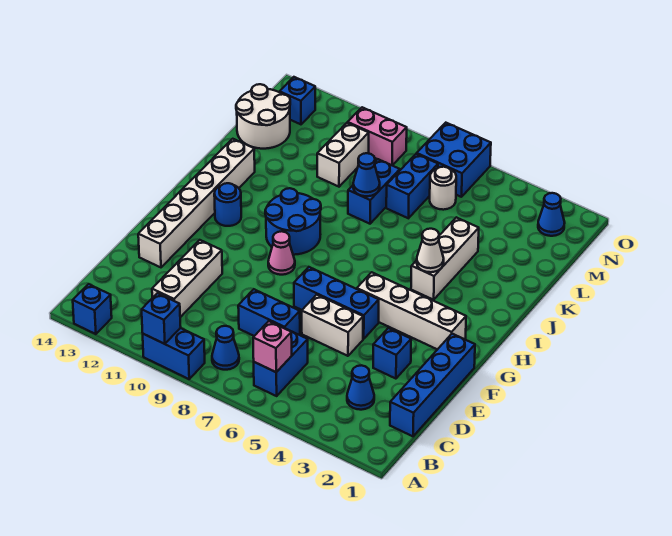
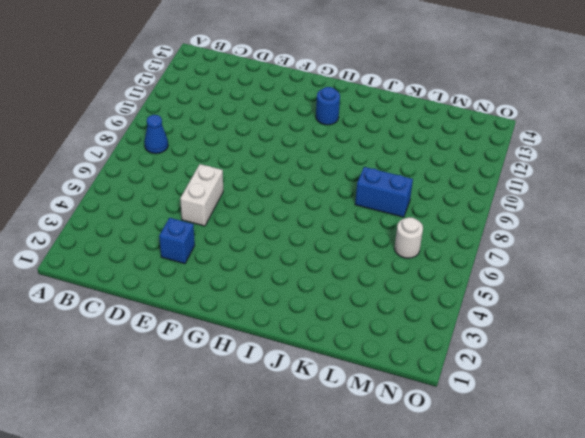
none -> blue 1x2 brick [143,328,205,379]
none -> blue 1x1 brick [73,284,112,334]
none -> blue 1x2 brick [254,329,308,396]
none -> blue 1x4 brick [390,334,475,436]

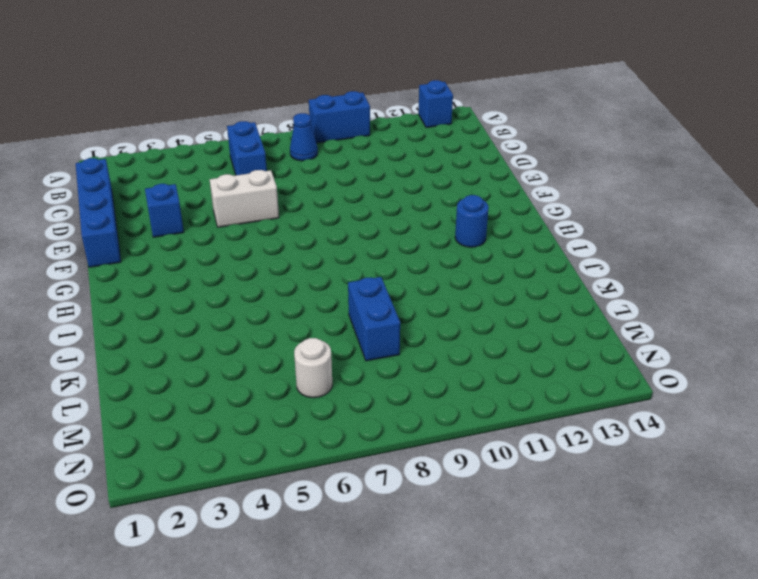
none -> blue 1x1 cone [347,365,374,410]
none -> white 1x3 brick [152,240,222,317]
none -> blue 1x2 brick [238,289,300,336]
none -> white 1x6 brick [138,139,255,267]

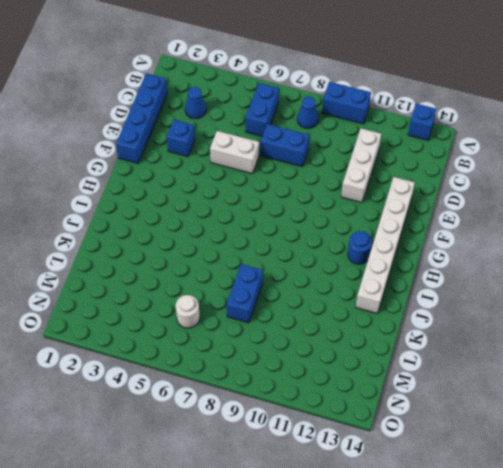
none -> blue 1x3 brick [294,267,379,339]
none -> white 1x4 brick [357,272,466,349]
none -> pink 1x1 cone [268,231,295,275]
none -> blue 2x2 round brick [265,188,321,255]

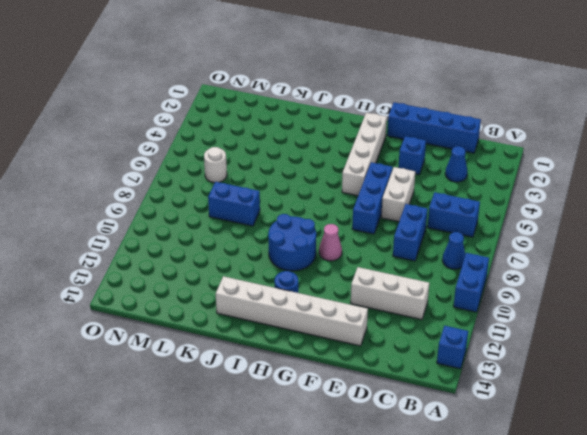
none -> white 1x3 brick [411,217,479,300]
none -> blue 1x2 brick [386,154,438,218]
none -> white 1x2 brick [317,123,369,187]
none -> white 2x2 round brick [236,84,290,149]

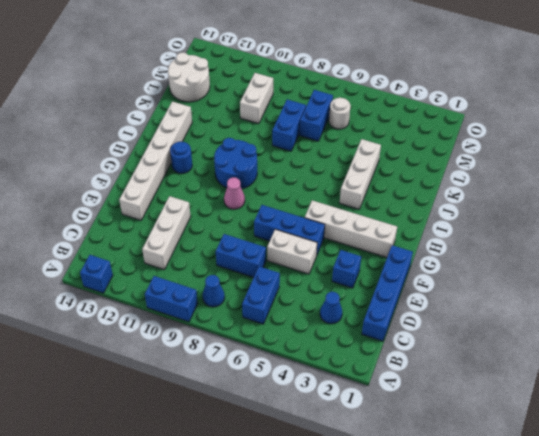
none -> blue 1x1 cone [538,193,565,236]
none -> blue 2x2 brick [417,123,491,197]
none -> pink 1x2 brick [348,107,407,165]
none -> blue 1x1 brick [279,77,315,124]

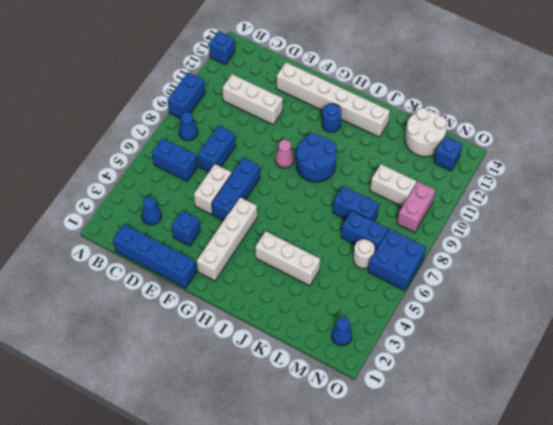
none -> blue 1x1 brick [142,293,181,344]
none -> pink 1x1 brick [253,321,292,372]
none -> white 1x1 cone [417,229,444,272]
none -> blue 1x1 cone [353,153,380,196]

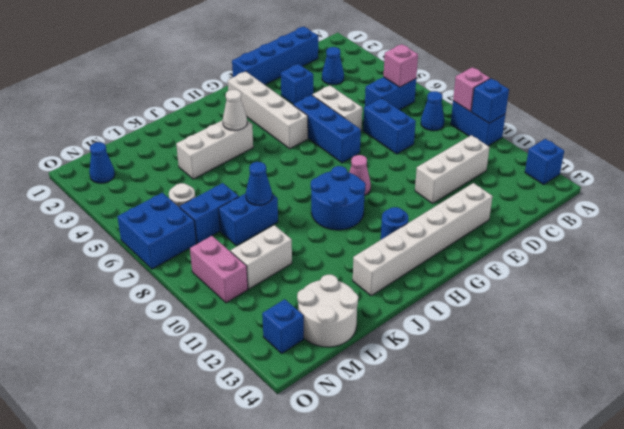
pink 1x1 brick [453,67,490,111] -> none

